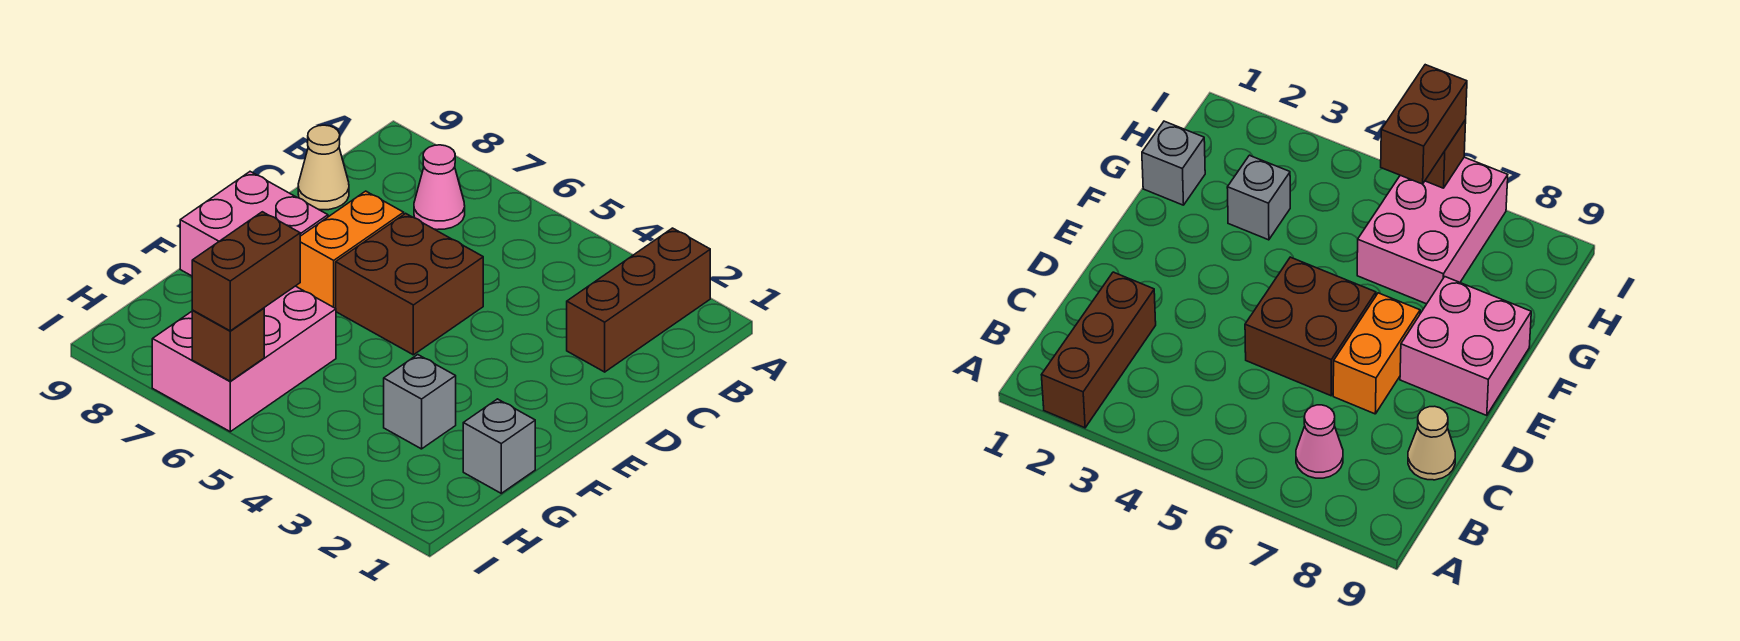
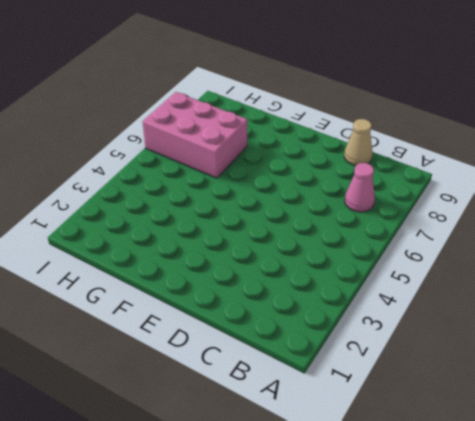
none -> brown 1x3 brick [567,228,710,372]
none -> brown 2x2 brick [336,213,483,355]

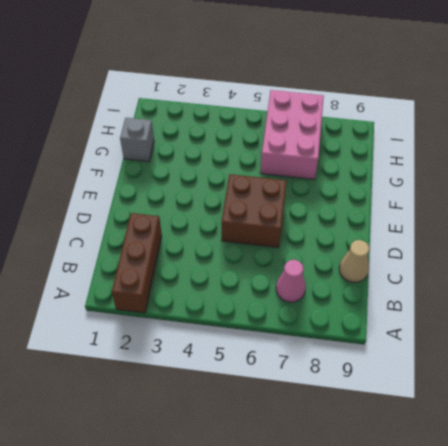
none -> orange 1x2 brick [296,191,404,308]
none -> pink 2x2 brick [180,172,328,276]

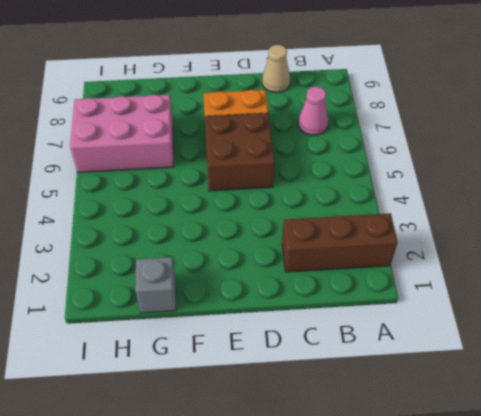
none -> pink 2x2 brick [180,172,328,276]
none -> grey 1x1 brick [384,355,456,449]

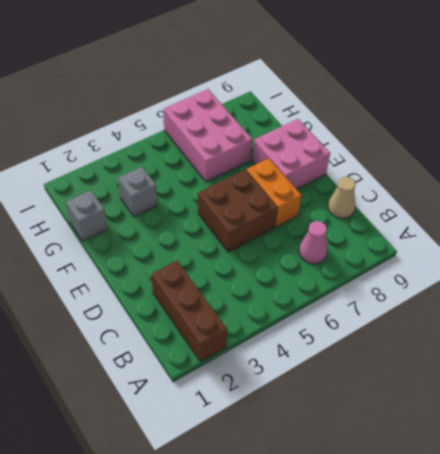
none -> brown 1x1 brick [192,308,264,381]
none -> brown 1x2 brick [192,212,300,331]

